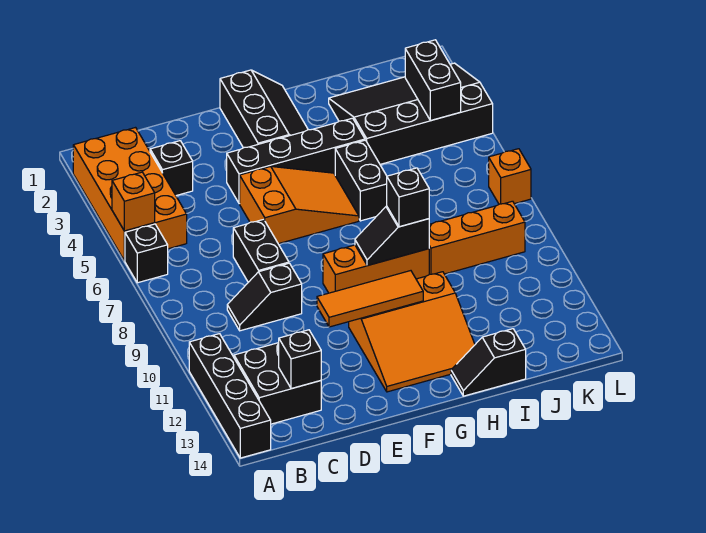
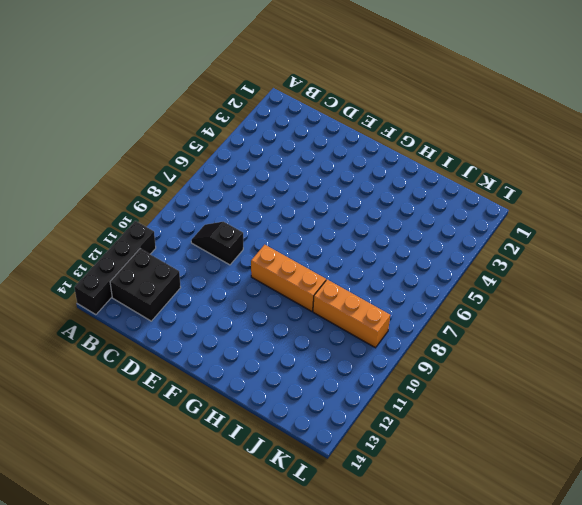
none -> orange 2x4 brick [73,128,187,261]
none -> black 1x1 brick [125,224,168,283]
none -> black 1x1 brick [150,141,193,196]

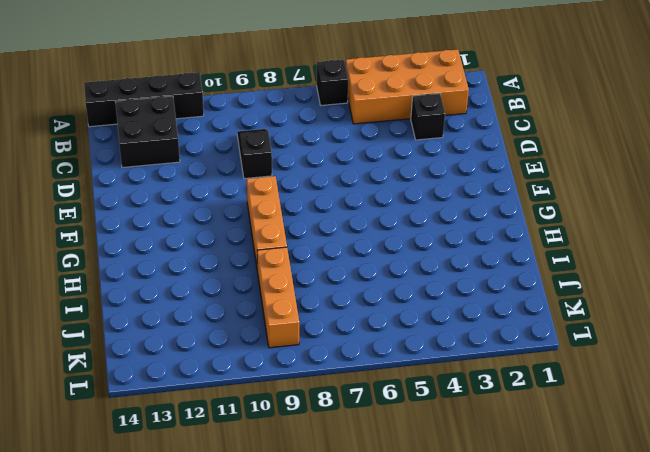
none -> black 1x2 brick [233,219,289,282]
none -> black 1x4 brick [227,118,365,204]
none -> orange 2x3 slope [240,166,359,244]

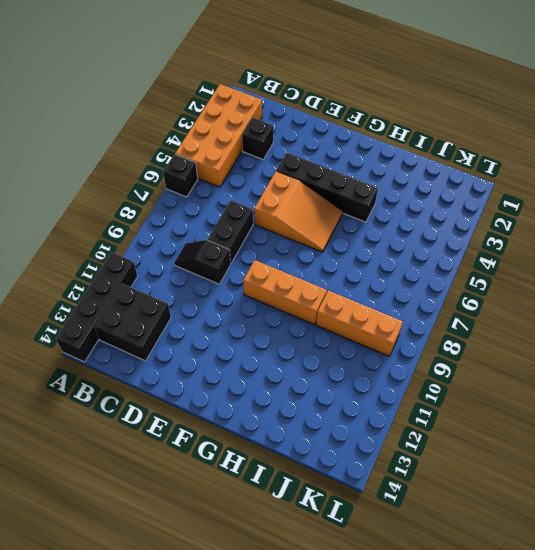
none -> black 2x3 slope [220,70,308,148]
none -> orange 3x3 slope [349,272,475,392]
none -> black 1x2 brick [335,140,387,221]

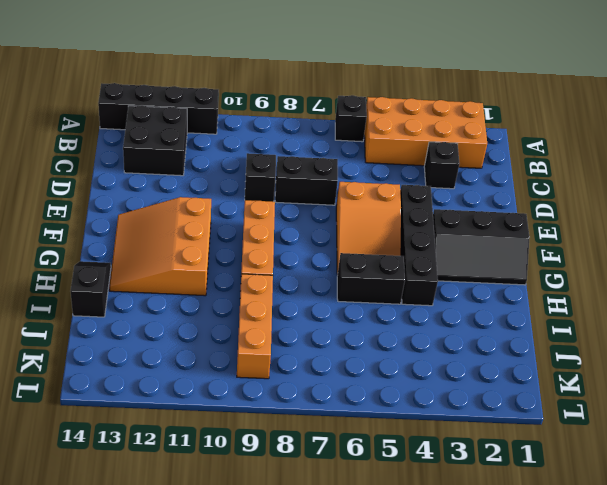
none -> black 3x4 slope [329,63,493,164]
none -> orange 1x1 brick [489,149,531,204]
none -> orange 1x1 brick [112,172,155,231]

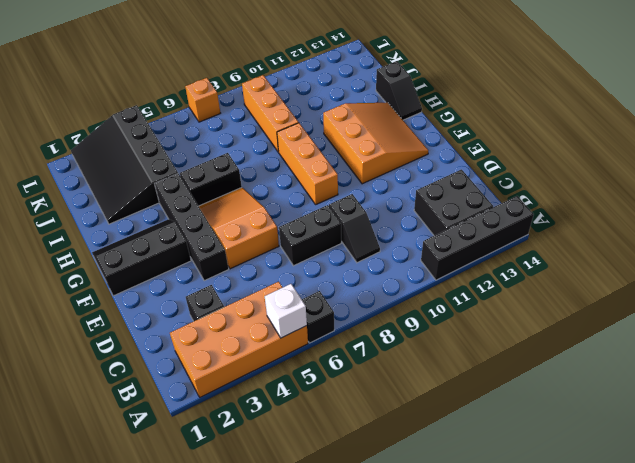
white 1x1 brick [265,284,307,338] -> orange 1x1 brick [112,172,155,231]
none -> black 1x1 brick [279,330,321,389]
none -> orange 1x3 tile [317,271,423,327]
none -> black 1x2 slope [355,206,429,266]

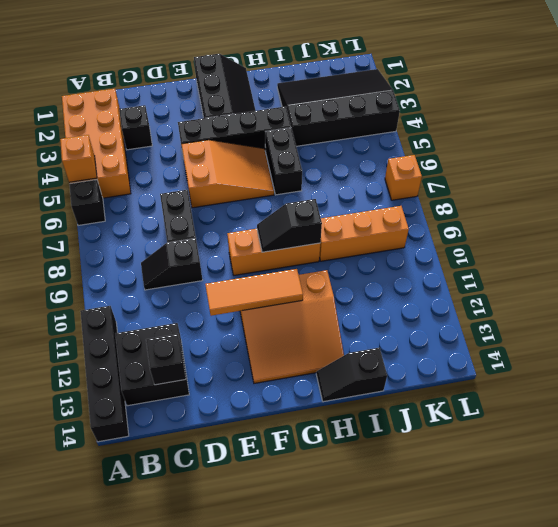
none -> black 1x2 brick [405,40,461,120]
none -> black 1x1 brick [387,168,429,227]

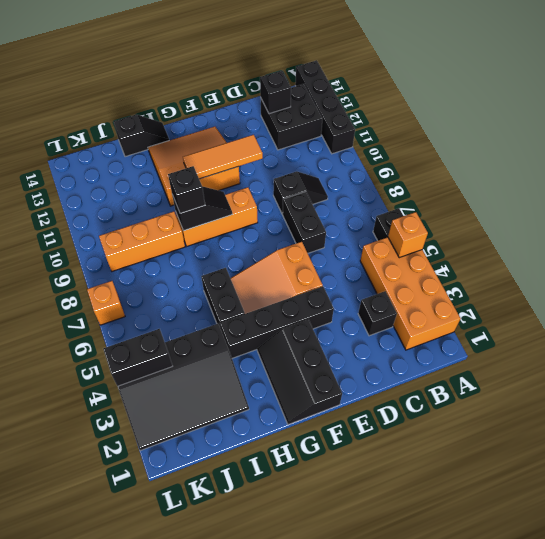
black 1x2 brick [103,329,172,386] -> black 1x2 brick turned to [405,40,461,120]

